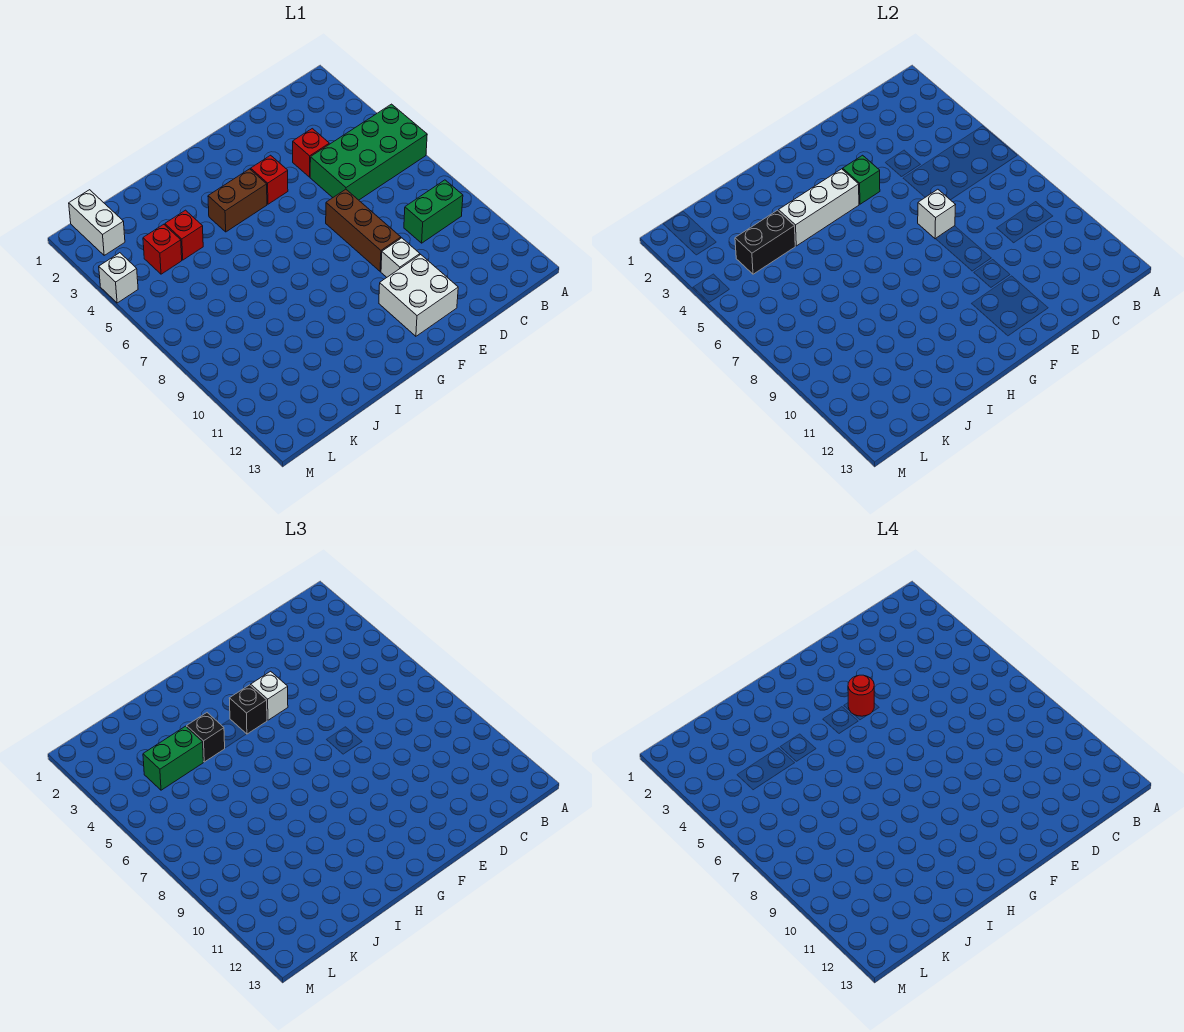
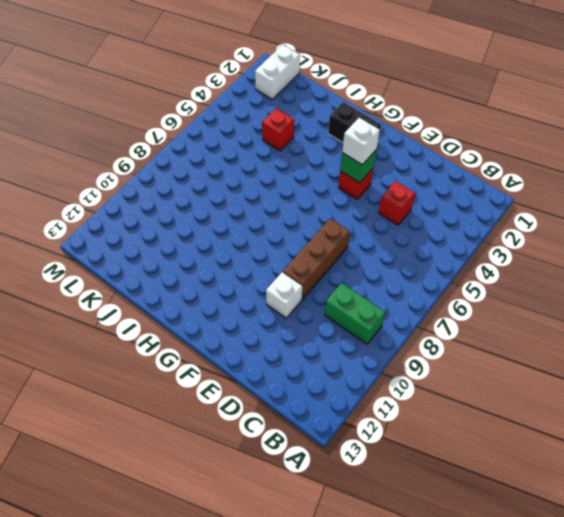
black 1x2 brick [328,102,381,142] -> black 1x2 brick moved to [735,210,795,274]
none -> green 2x4 brick [310,104,427,200]
none -> white 2x2 brick [379,255,458,336]
none -> brown 1x2 brick [208,169,267,232]

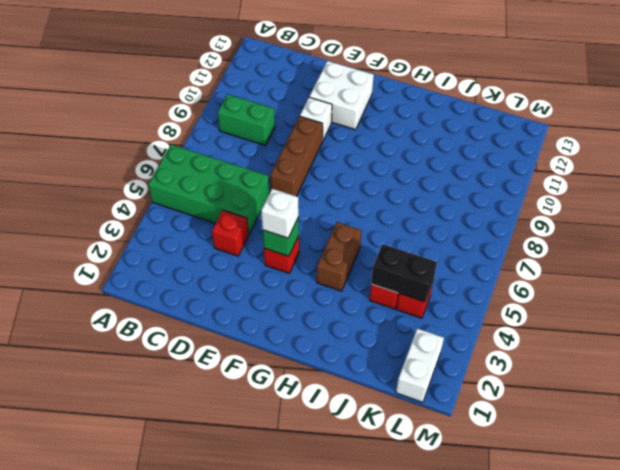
brown 1x2 brick [317,222,362,291] -> brown 1x2 brick turned to [208,169,267,232]
none -> white 1x1 brick [99,253,138,303]
none -> white 1x1 brick [918,189,955,239]
none -> white 1x3 brick [779,169,859,246]

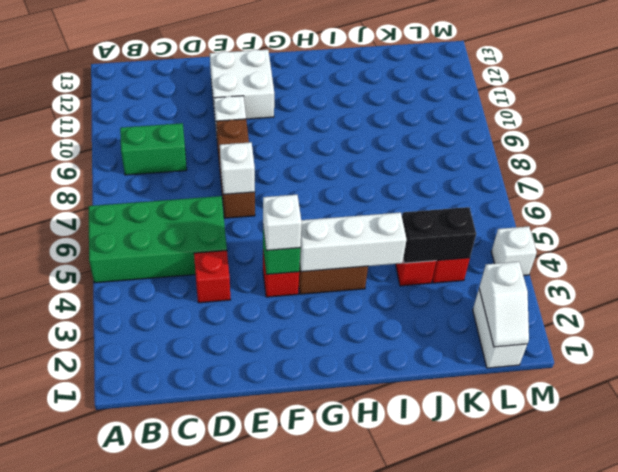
white 1x2 slope [479,262,529,347] -> none
none -> black 1x1 brick [229,685,267,734]
none -> black 1x1 brick [187,713,225,762]
none -> green 1x2 brick [143,726,203,790]

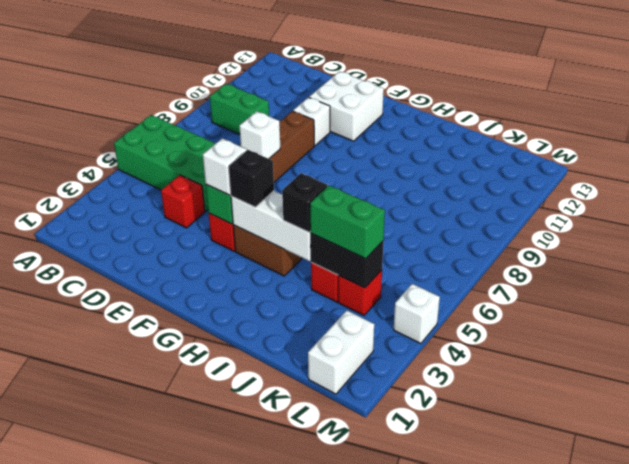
none -> red 1x1 round brick [848,675,874,716]

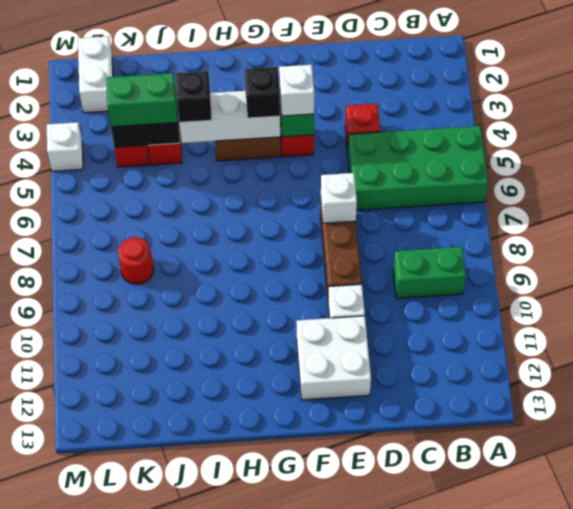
red 1x1 round brick [118,237,153,284] -> red 1x1 round brick moved to [848,675,874,716]

